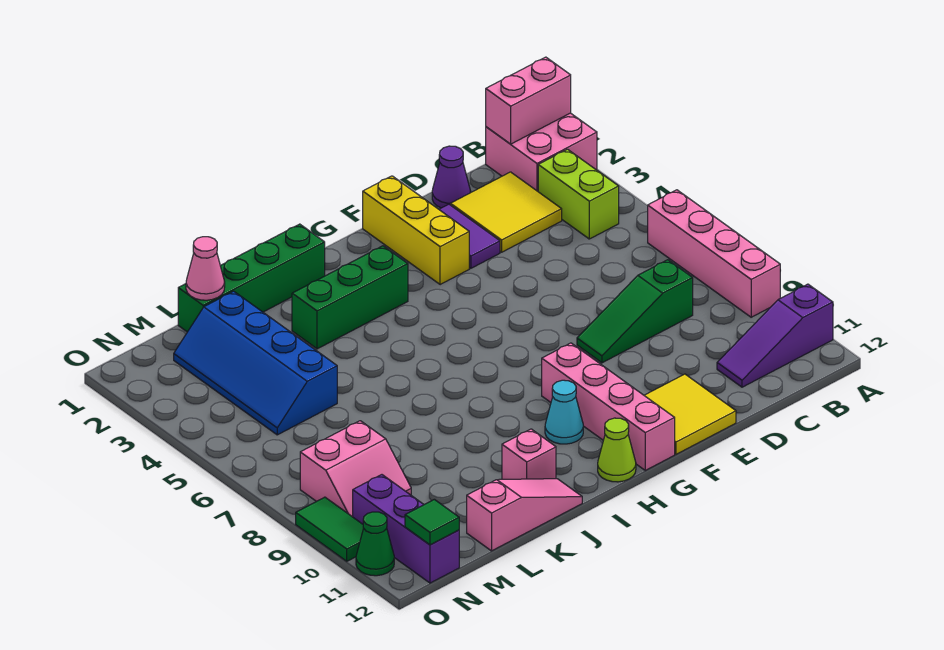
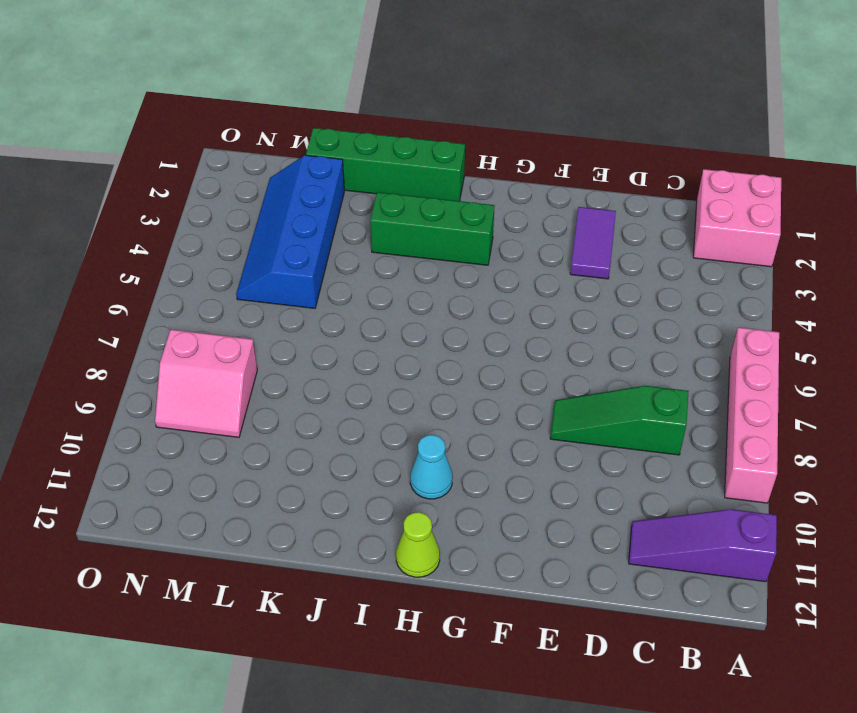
none -> lime 1x2 brick [538,149,619,239]
none -> yellow 2x2 tile [450,172,562,252]
none -> purple 1x1 cone [432,146,471,208]

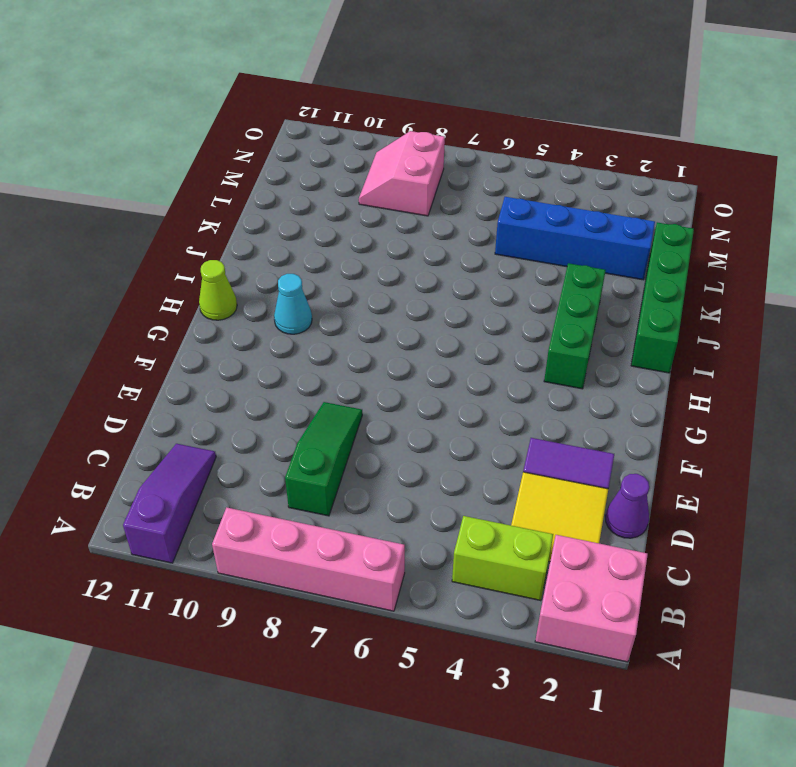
none -> yellow 2x2 tile [644,374,736,454]
none -> yellow 1x3 brick [363,176,469,285]
none -> pink 1x4 brick [542,343,675,470]

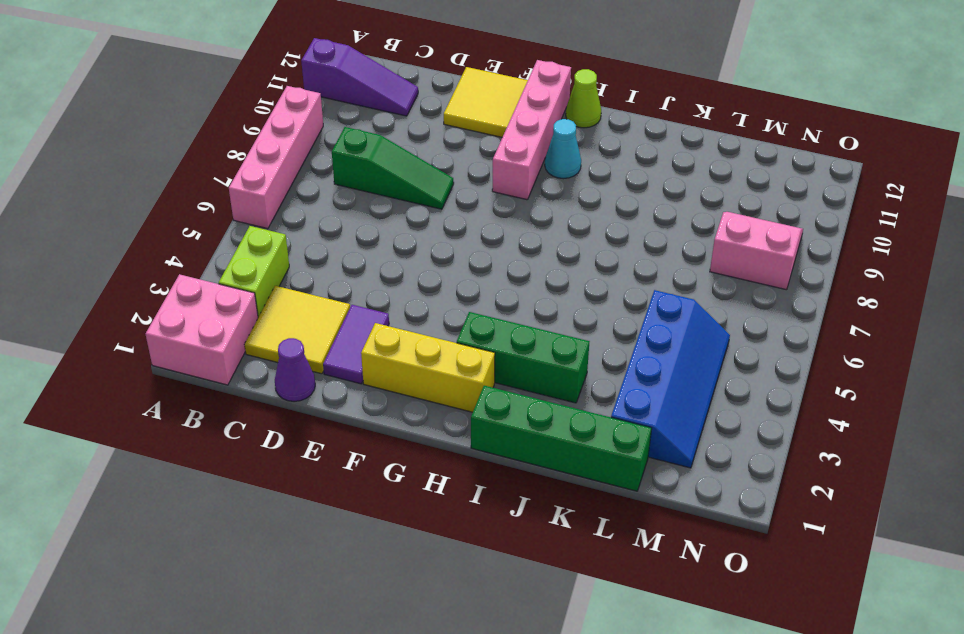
yellow 1x3 brick [361,323,495,412] -> yellow 1x3 brick turned to [363,176,469,285]
none -> pink 1x1 brick [502,429,556,479]
none -> pink 1x3 slope [467,479,582,551]
none -> purple 1x3 brick [353,475,459,583]

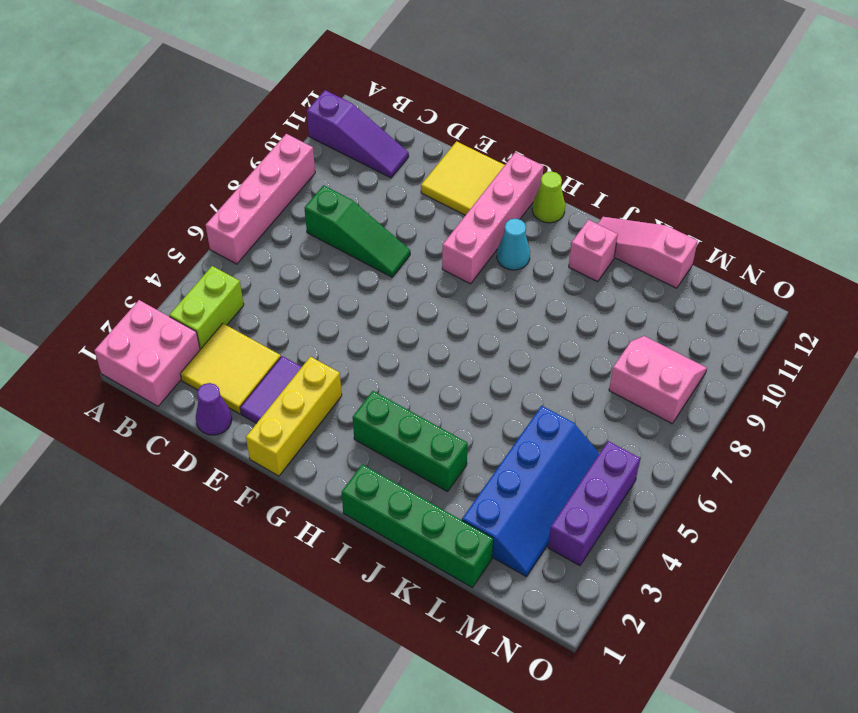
purple 1x3 brick [548,441,640,566] -> purple 1x3 brick moved to [353,475,459,583]
none -> green 1x2 tile [296,497,363,561]
none -> green 1x1 cone [356,512,394,576]
none -> pink 1x2 brick [486,57,571,144]

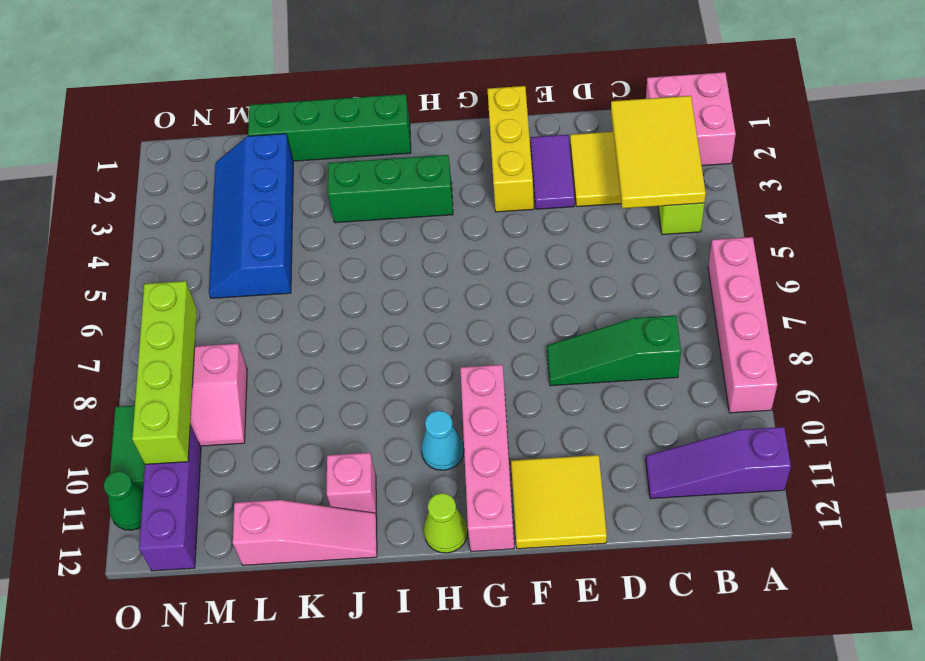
yellow 2x3 tile [611,96,706,208] -> none
lime 1x4 brick [132,281,197,464] -> none
none -> purple 1x1 cone [432,146,471,208]
none -> pink 1x2 brick [486,57,571,144]
none -> pink 1x1 cone [186,237,225,300]

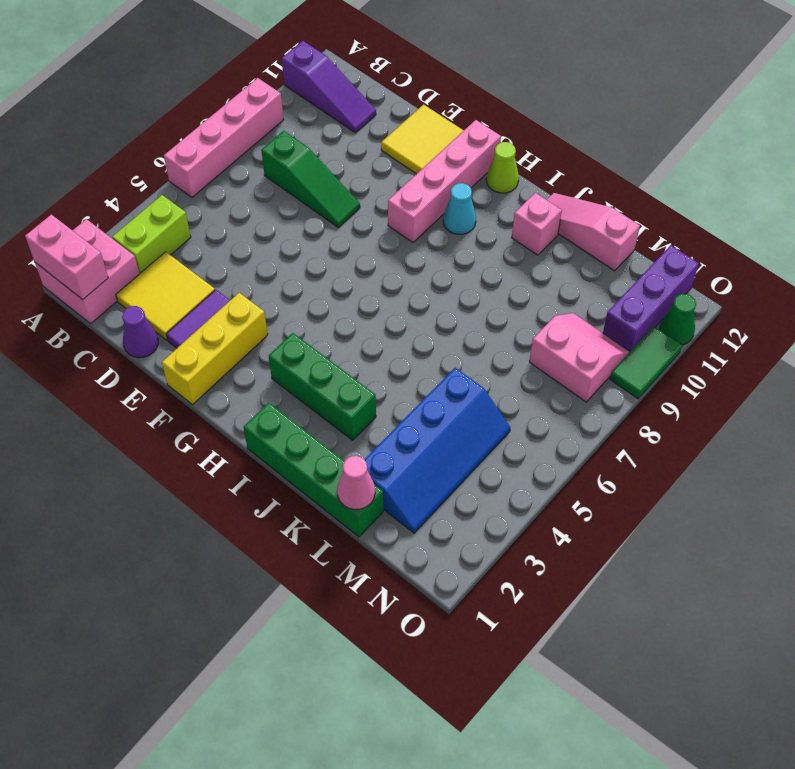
none -> green 1x1 tile [405,499,459,545]

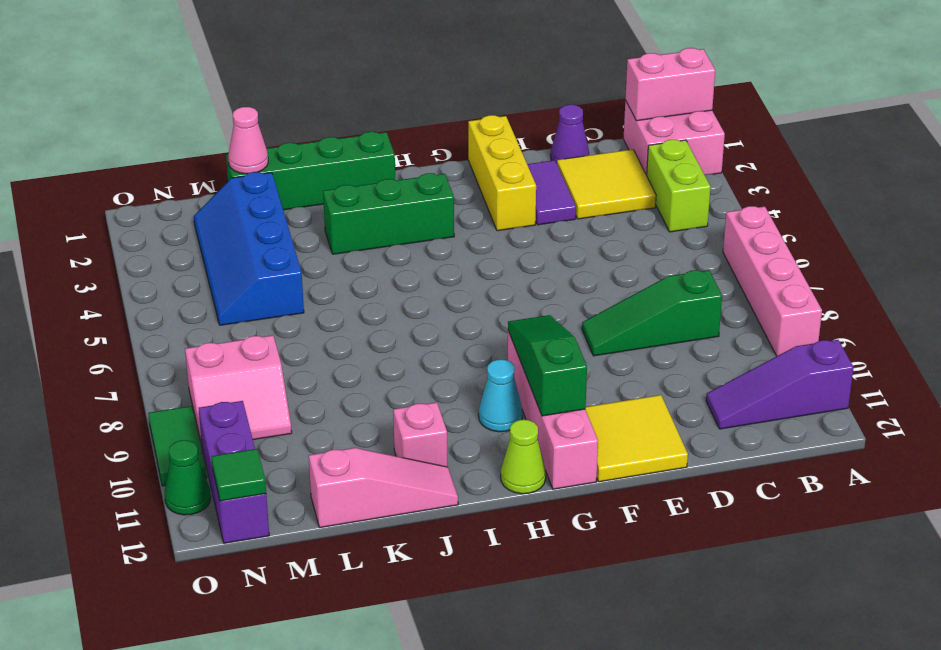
green 1x3 slope [508,315,587,416] -> none

